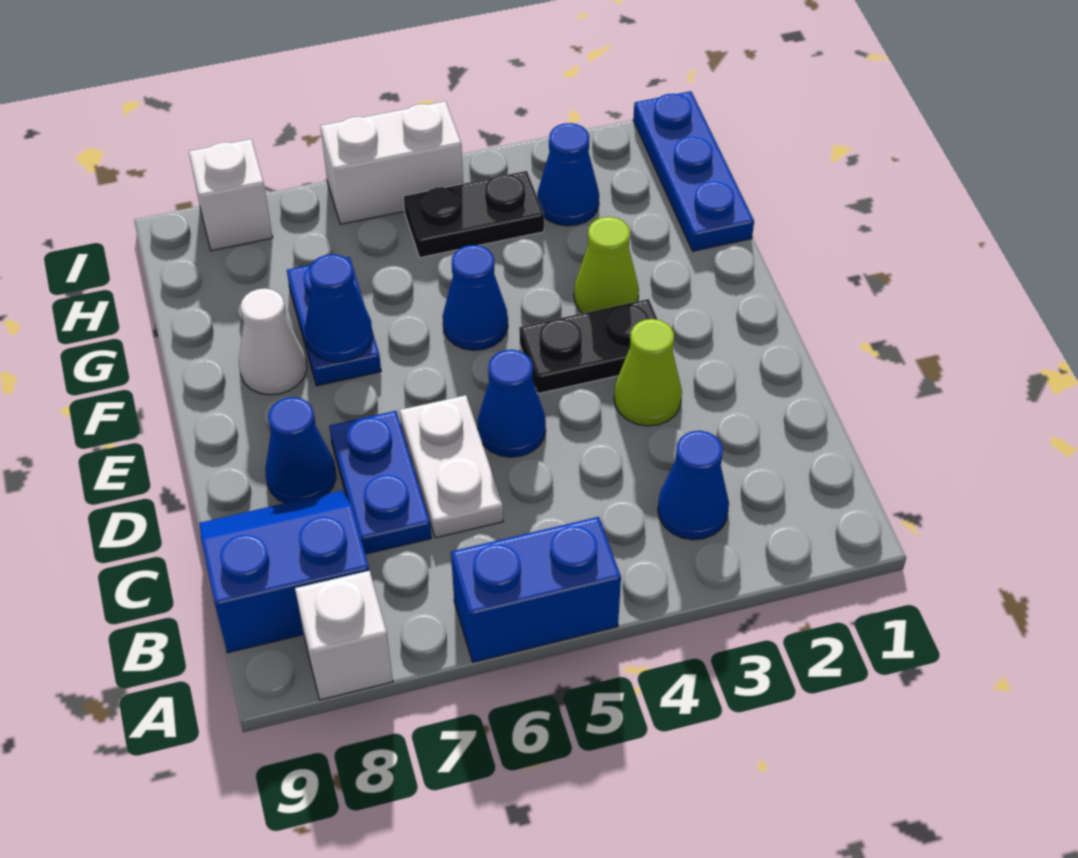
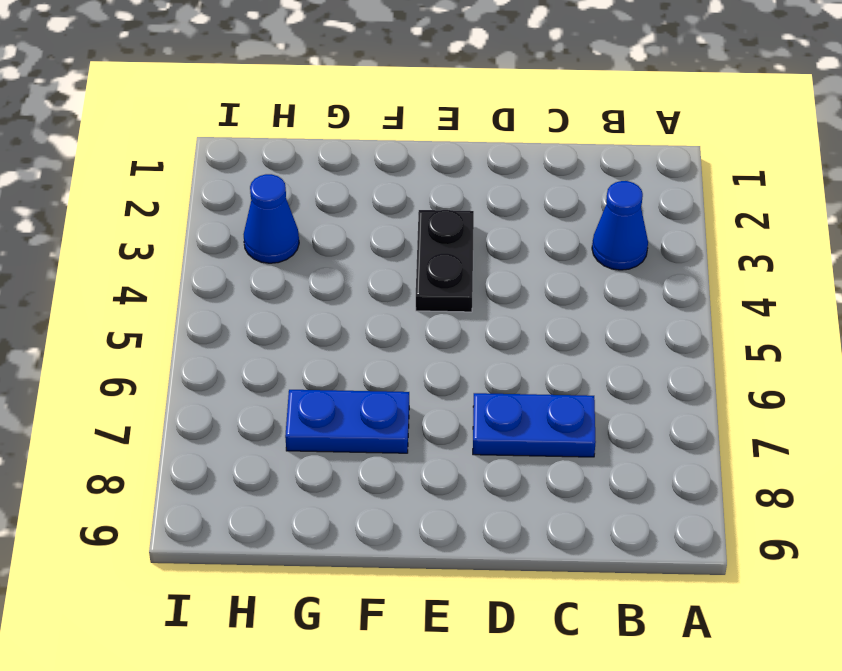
none -> blue 1x2 brick [451,517,621,662]
none -> white 1x1 brick [295,571,393,700]
none -> blue 2x2 slope [199,490,369,653]

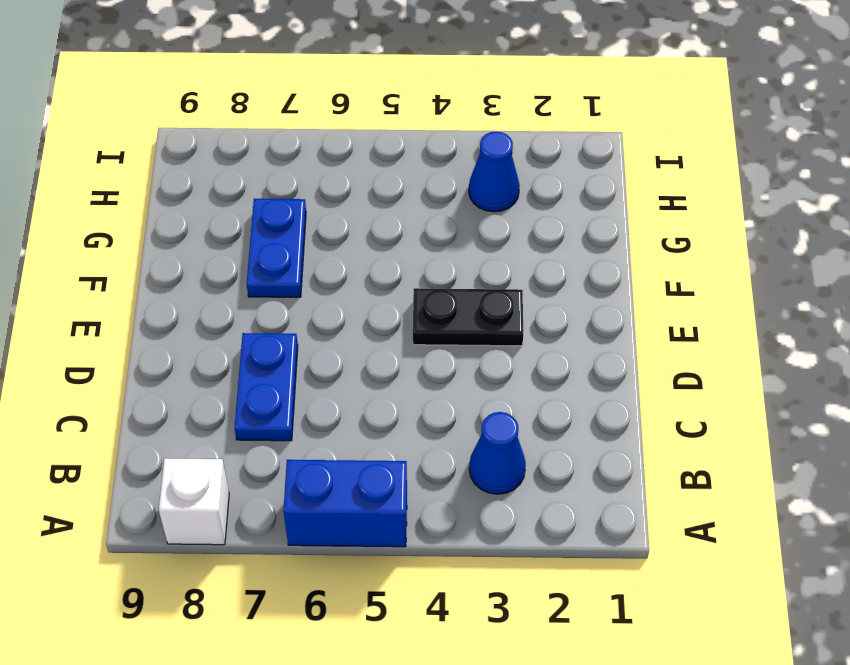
none -> blue 2x2 slope [199,490,369,653]
none -> white 1x2 plate [400,395,503,538]
none -> lime 1x1 cone [614,319,682,426]

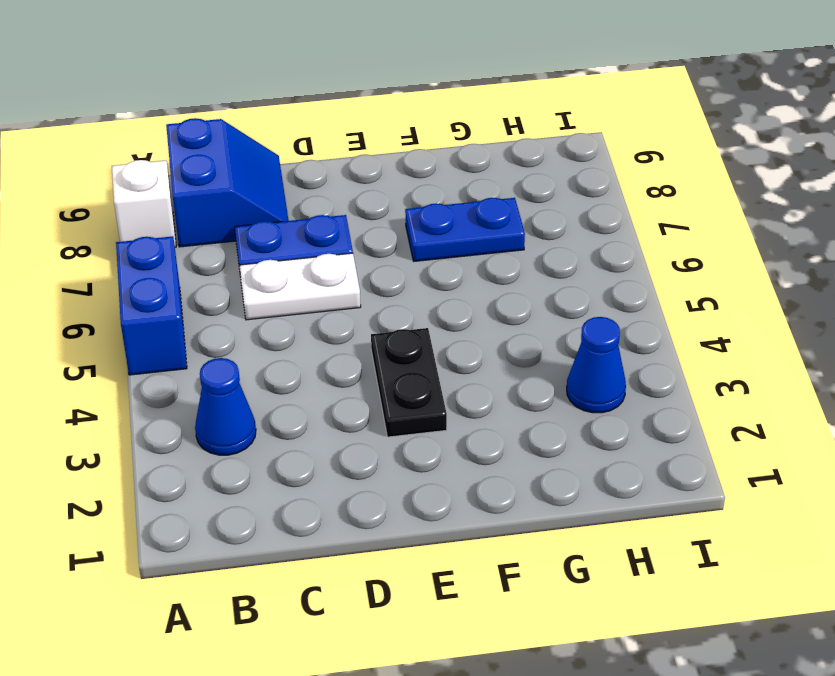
none -> lime 1x1 cone [614,319,682,426]
none -> blue 1x1 cone [478,350,546,457]
none -> blue 1x1 cone [265,397,336,503]

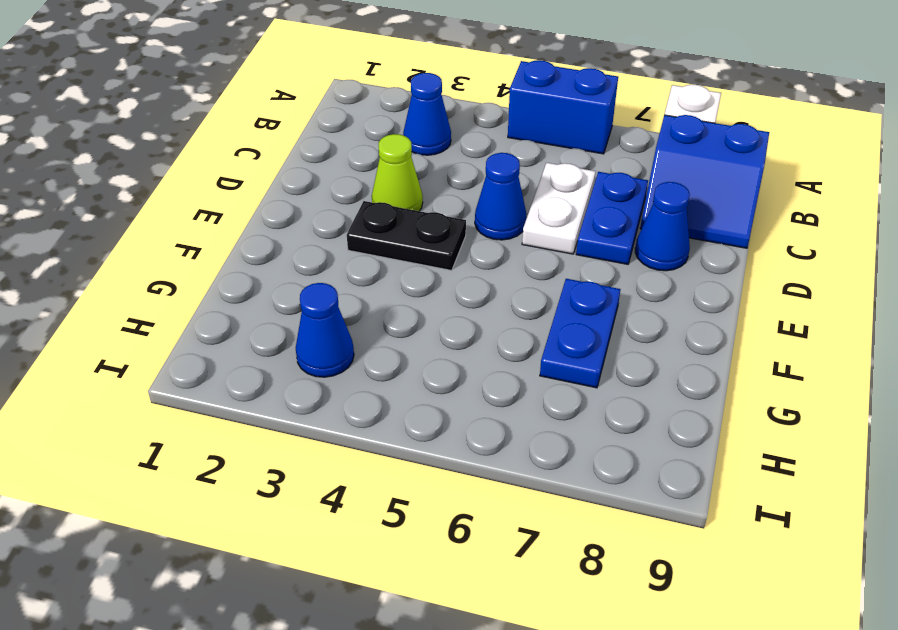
none -> lime 1x1 cone [574,217,639,313]
none -> blue 1x1 cone [443,245,508,350]
none -> white 1x1 cone [239,288,307,395]

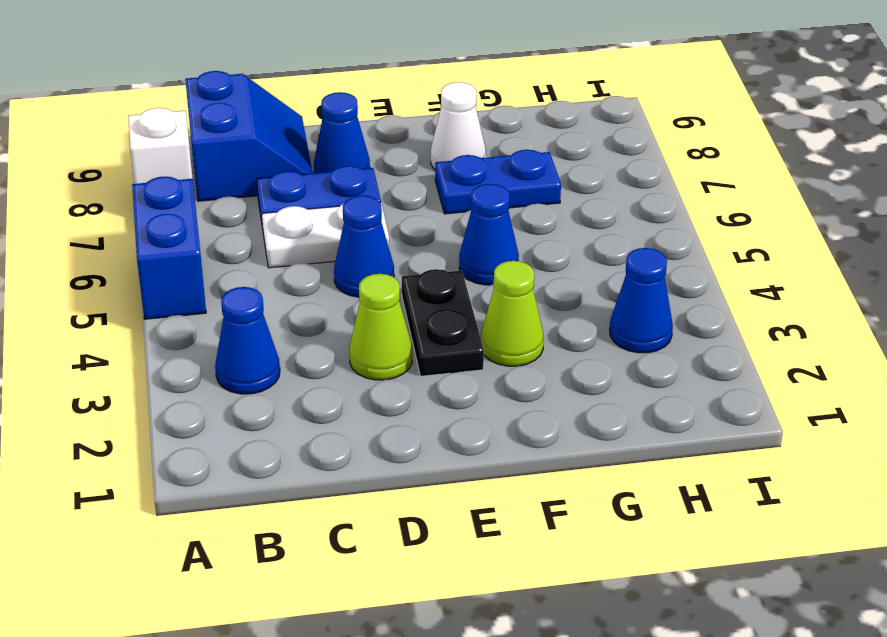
none -> blue 1x3 plate [633,91,754,251]
none -> black 1x2 plate [403,171,544,258]
none -> white 1x2 brick [320,101,463,224]

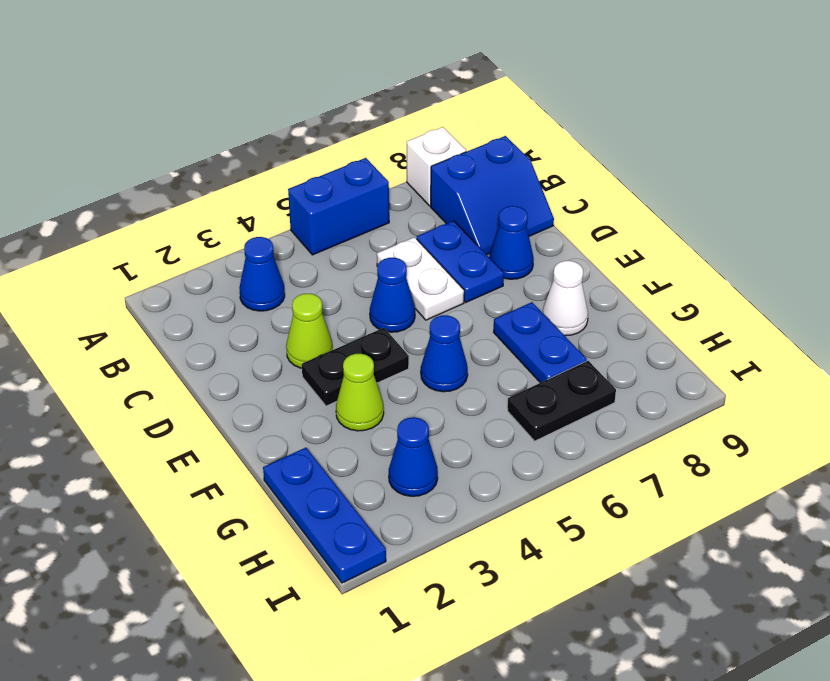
black 1x2 plate [508,361,616,441] -> black 1x2 plate moved to [403,171,544,258]
none -> white 1x2 brick [320,101,463,224]
none -> white 1x1 brick [189,139,273,251]
none -> blue 1x1 cone [305,254,373,362]

